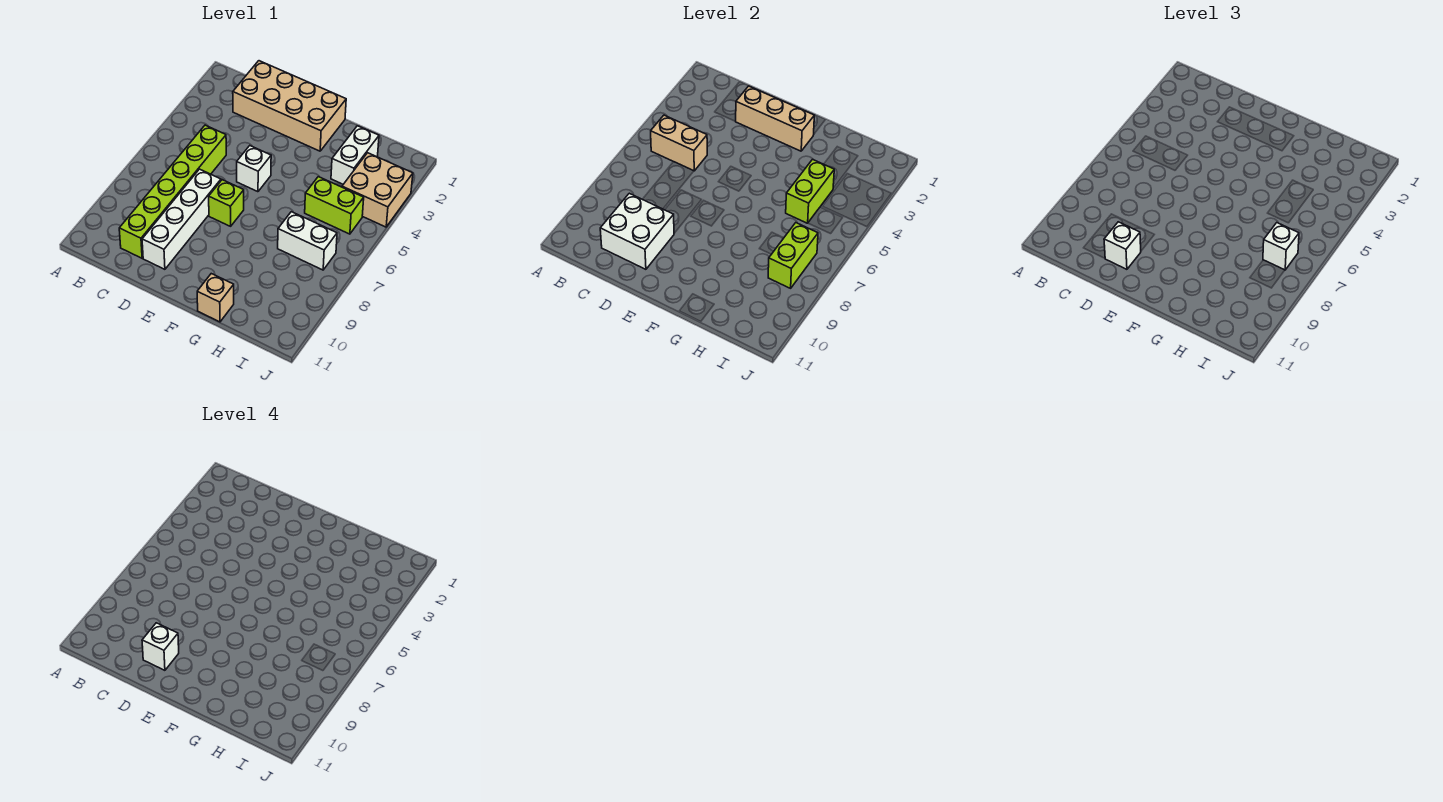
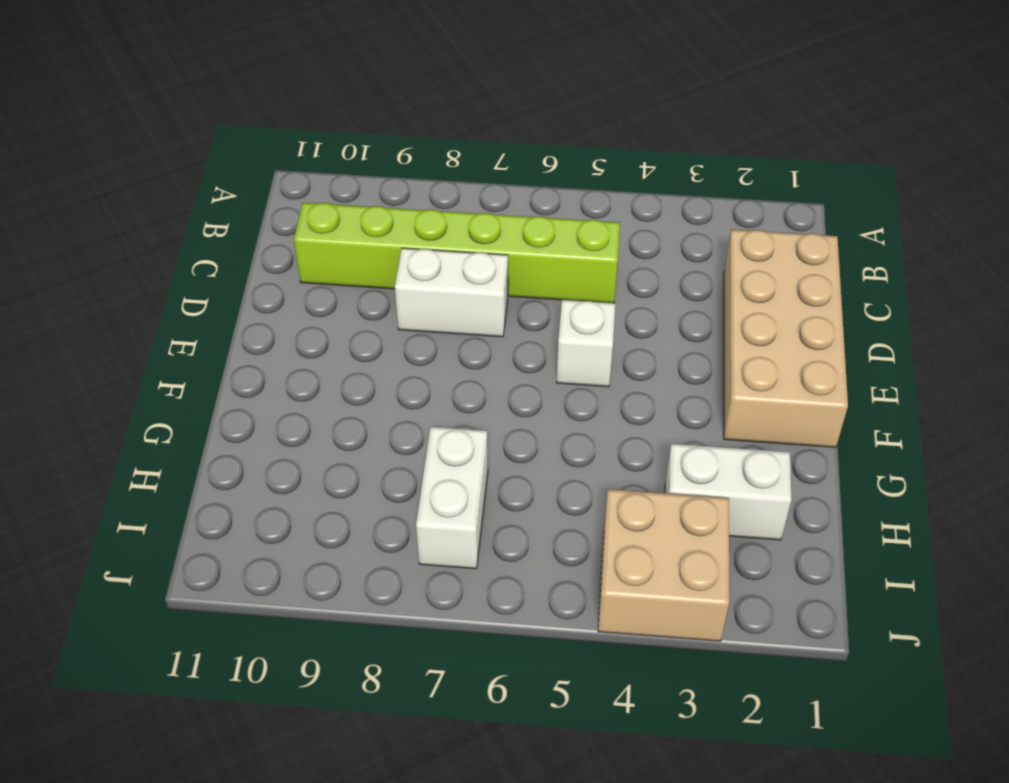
white 1x2 brick [395,248,508,337] -> white 1x4 brick [142,169,221,269]
none -> lime 1x1 brick [209,180,244,226]
none -> tan 1x1 brick [197,274,234,322]
none -> lime 1x2 brick [305,177,364,234]

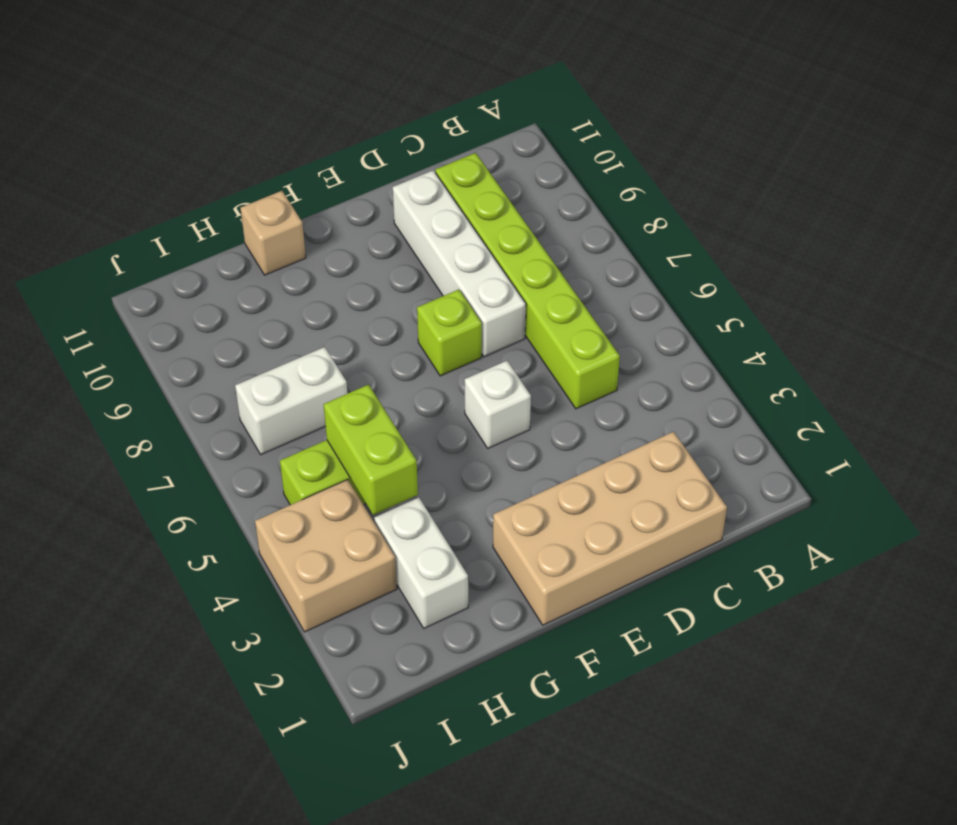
none -> tan 1x2 brick [651,115,707,171]
none -> white 2x2 brick [600,193,674,269]
none -> tan 1x3 brick [735,86,814,151]

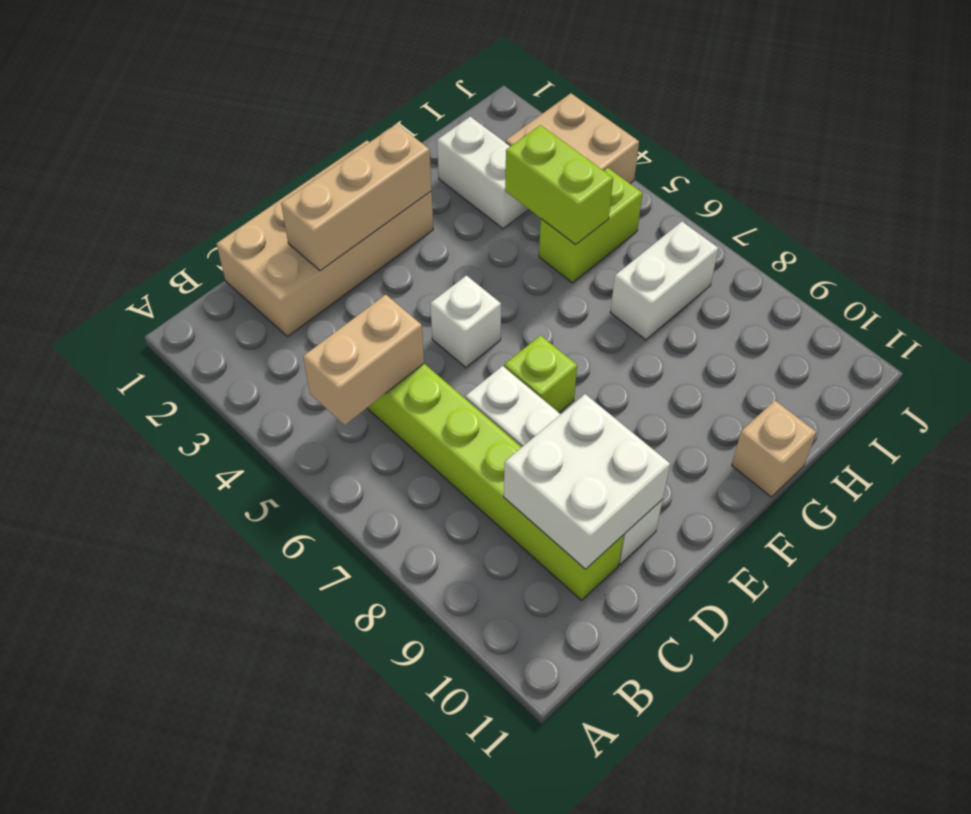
none -> lime 1x2 brick [768,223,818,288]
none -> white 1x1 brick [1104,222,1141,269]
none -> white 1x1 brick [1263,223,1299,270]

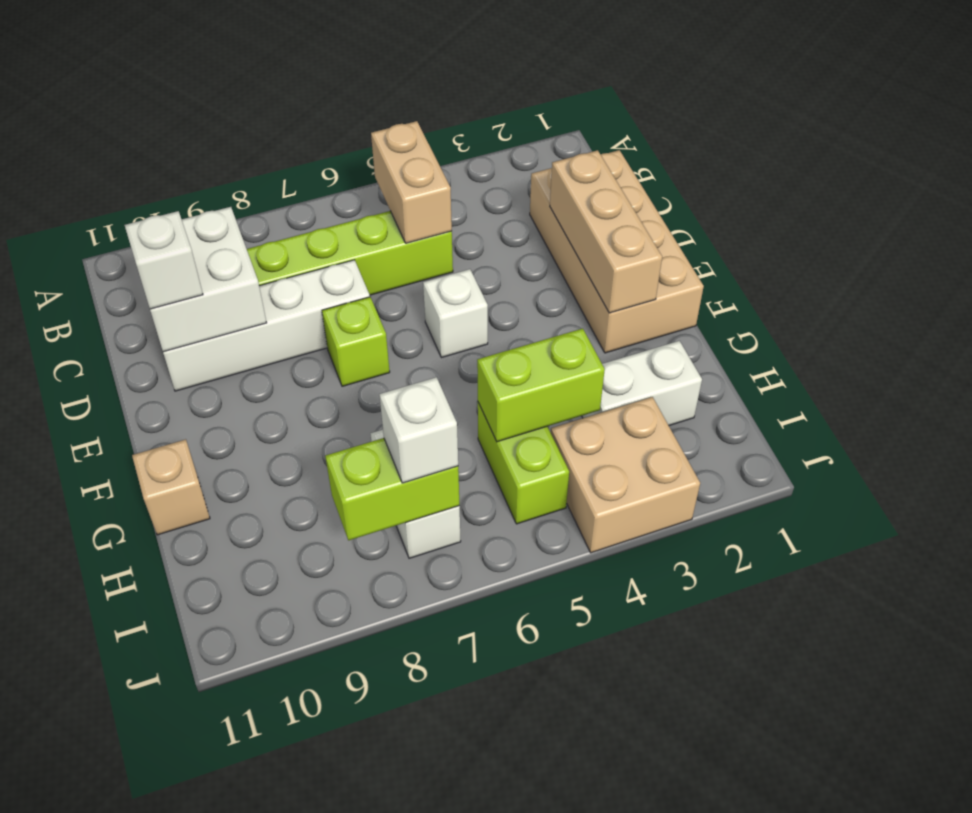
none -> white 1x1 brick [142,623,179,670]

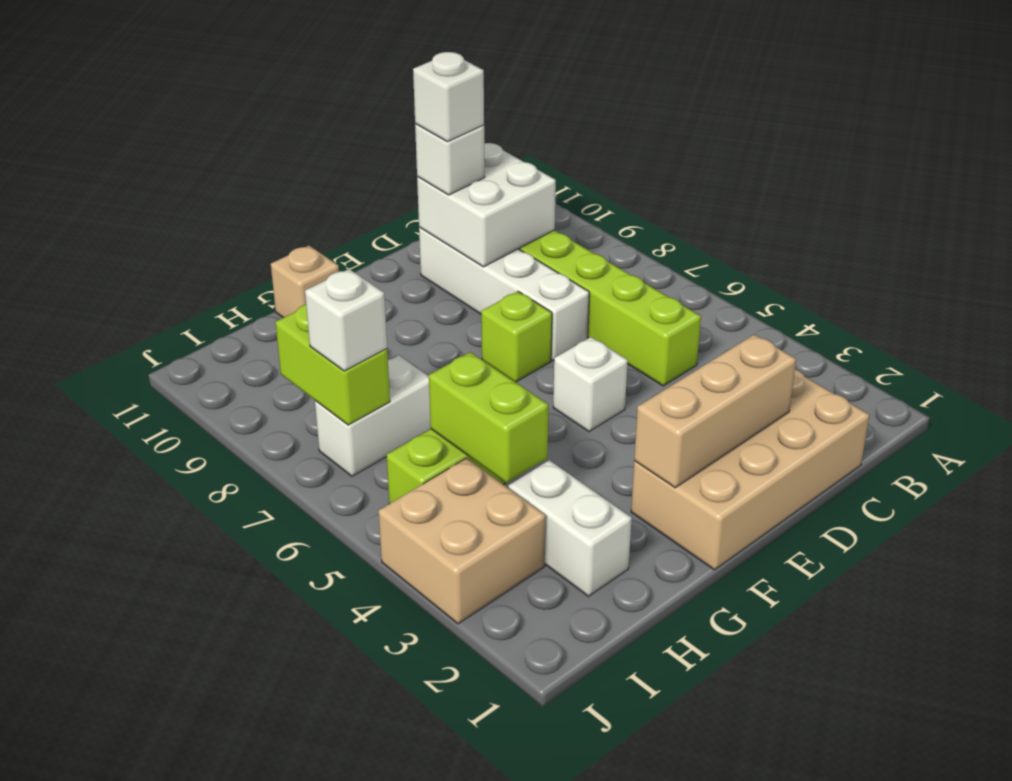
none -> tan 1x2 brick [651,115,707,171]

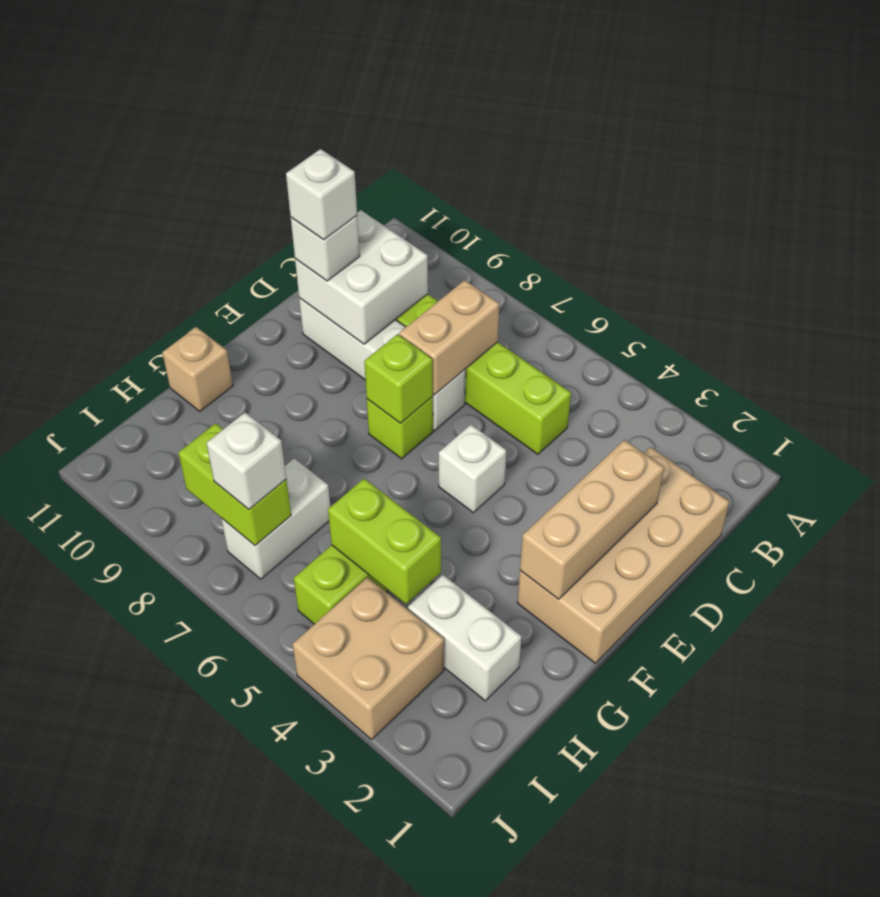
tan 1x2 brick [399,280,499,395] -> tan 1x2 brick moved to [651,115,707,171]
lime 1x1 brick [364,334,433,423] -> none

